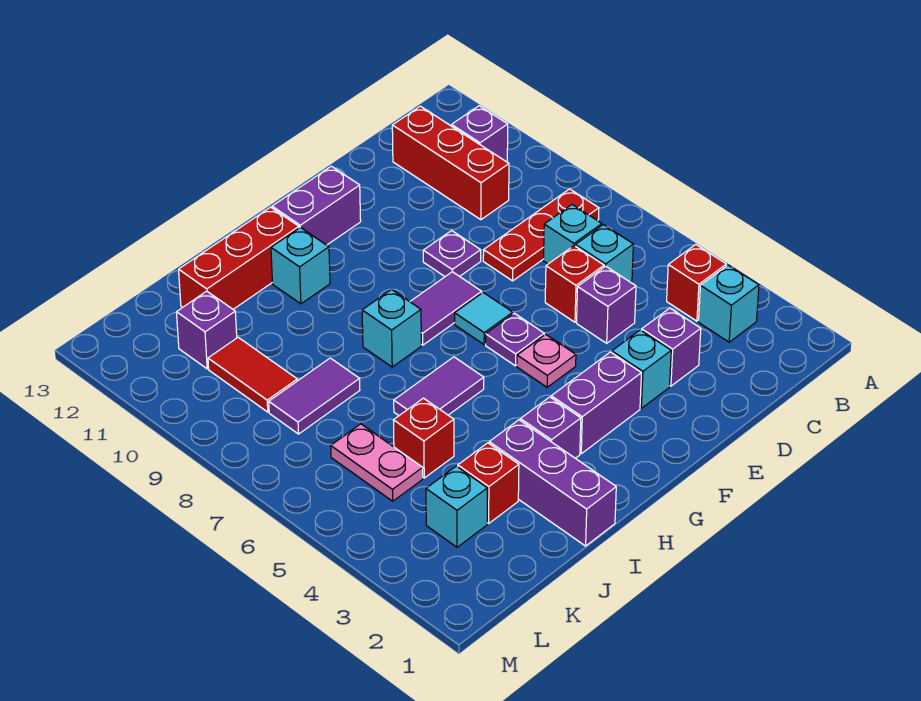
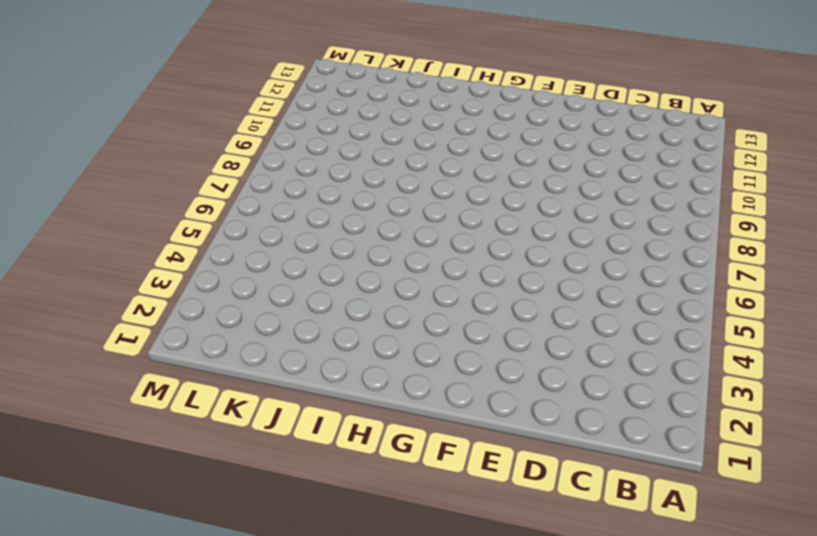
none -> cyan 1x1 brick [699,265,759,342]
none -> red 1x1 brick [667,245,726,321]
none -> red 1x3 plate [483,189,599,281]
none -> purple 1x1 brick [452,106,508,161]

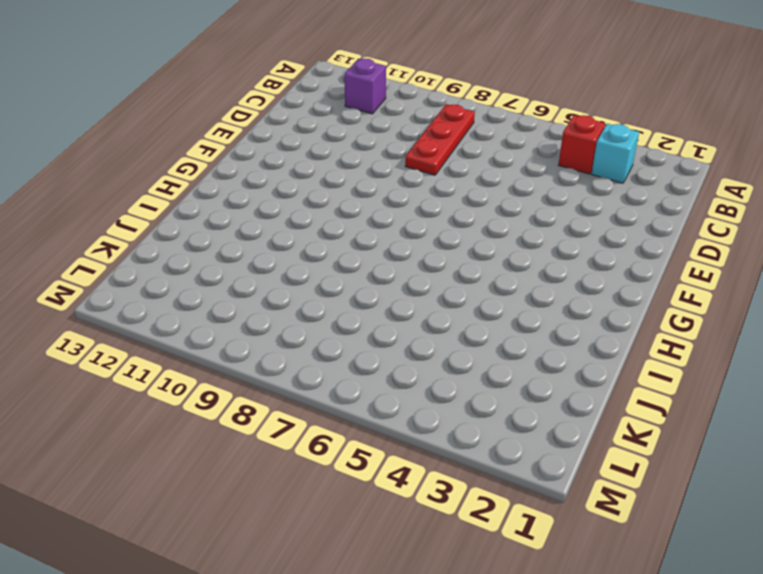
none -> cyan 1x1 brick [575,225,633,282]
none -> cyan 1x1 brick [544,205,602,264]
none -> red 1x3 brick [392,106,509,220]
none -> purple 1x1 brick [642,308,701,386]

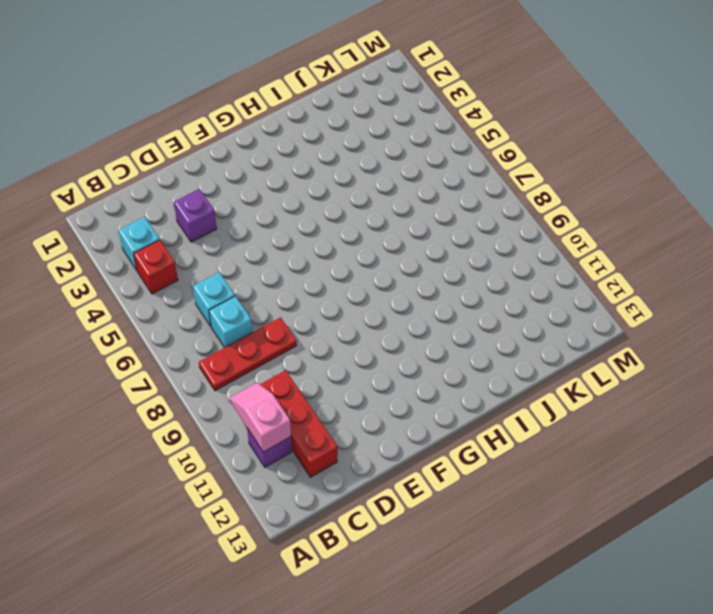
pink 1x2 slope [230,383,291,452] -> none
none -> purple 1x1 brick [577,266,636,343]
none -> red 1x1 brick [545,246,604,322]
none -> cyan 1x1 brick [612,330,671,408]
none -> purple 1x1 plate [423,231,481,276]

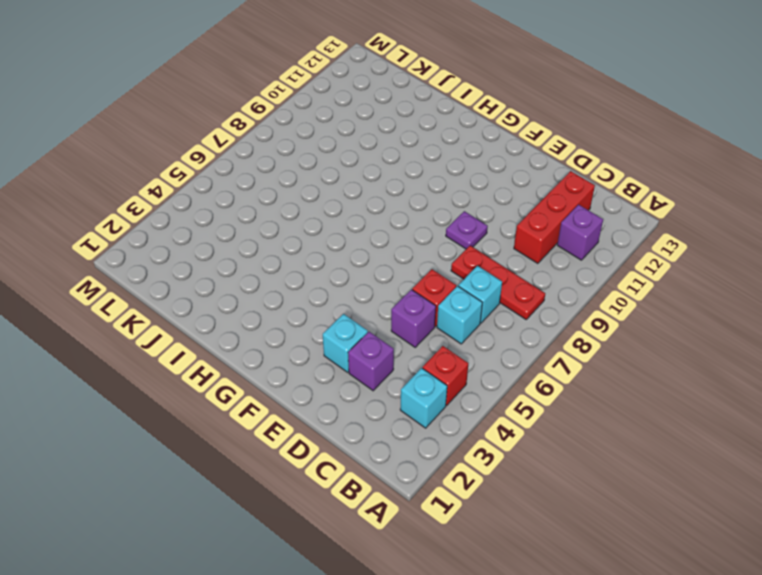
none -> purple 1x2 brick [551,352,641,454]
none -> pink 1x1 plate [517,334,576,387]
none -> purple 1x1 plate [486,313,544,366]
none -> cyan 1x1 tile [455,293,513,345]

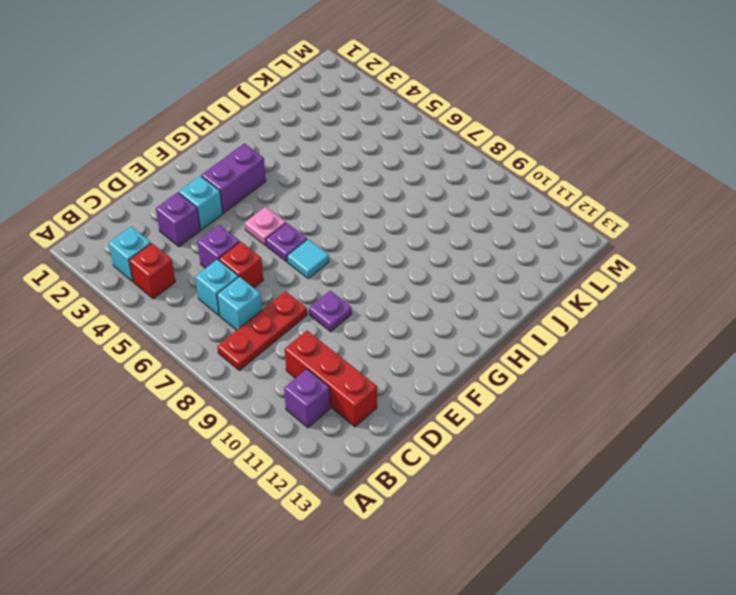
none -> purple 1x2 tile [410,272,482,345]
none -> purple 1x2 brick [272,166,361,245]
none -> purple 1x1 brick [520,397,581,458]
none -> purple 1x2 tile [394,357,484,415]

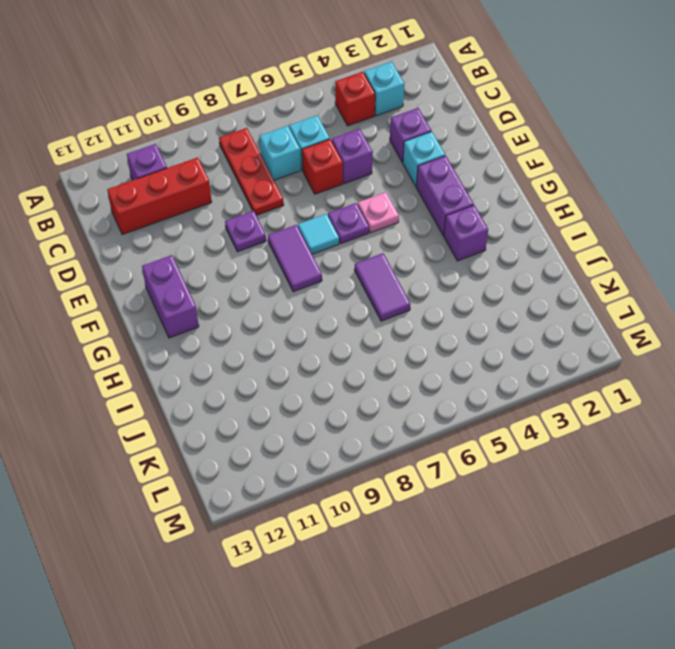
none -> cyan 1x1 brick [362,289,421,367]
none -> cyan 1x1 brick [271,227,330,304]
none -> red 1x3 brick [179,207,299,309]
none -> purple 1x3 brick [489,420,616,546]

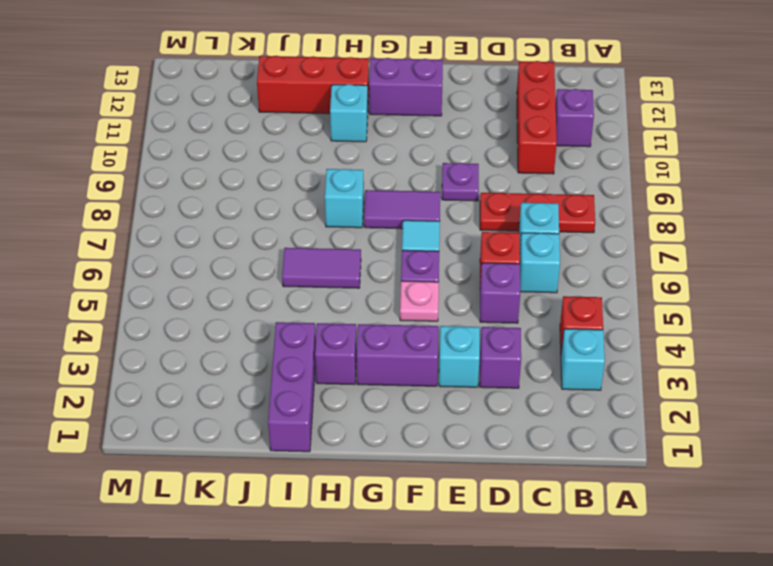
none -> red 1x1 brick [458,443,519,523]
none -> red 1x1 brick [393,398,454,478]
none -> purple 1x2 tile [269,358,360,434]
none -> cyan 1x1 brick [426,466,487,547]

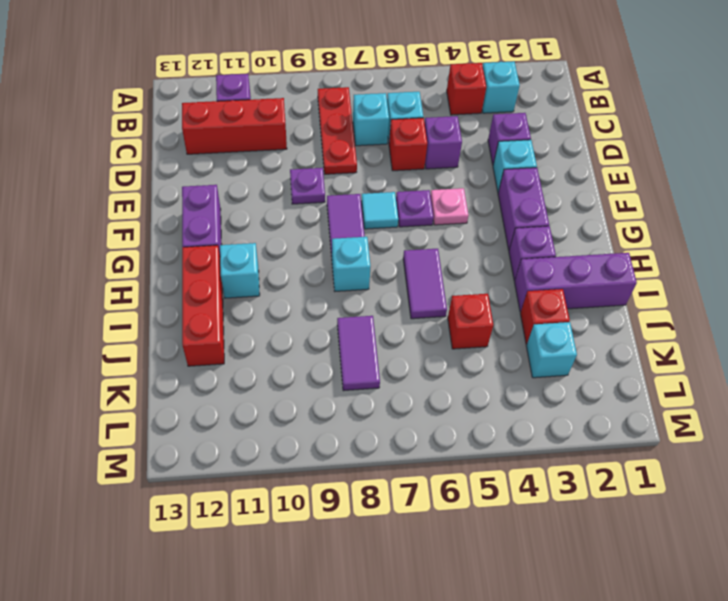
none -> pink 1x2 plate [331,424,423,501]
none -> red 1x2 tile [208,337,297,412]
none -> purple 1x1 brick [176,291,237,369]

